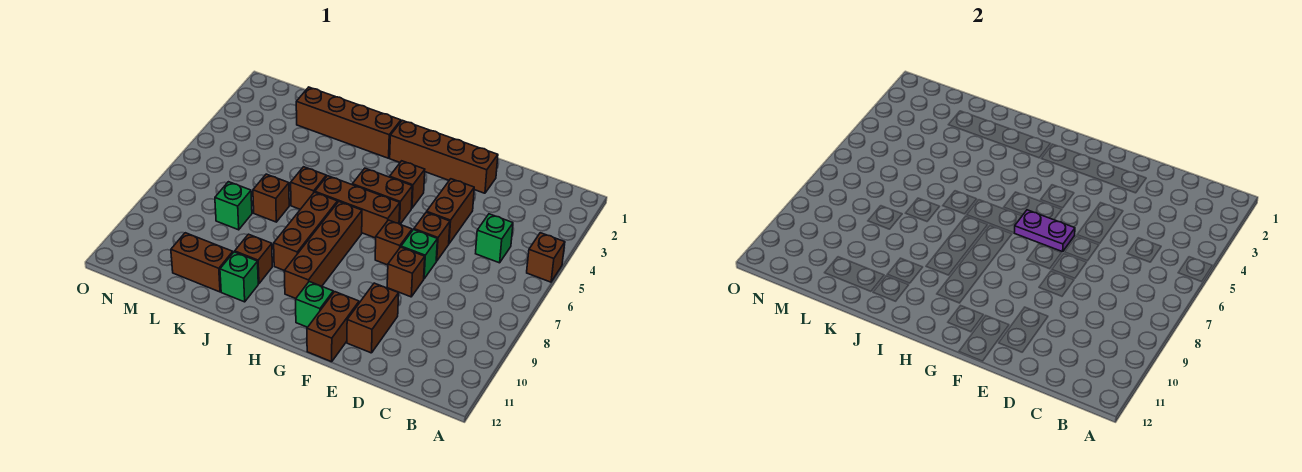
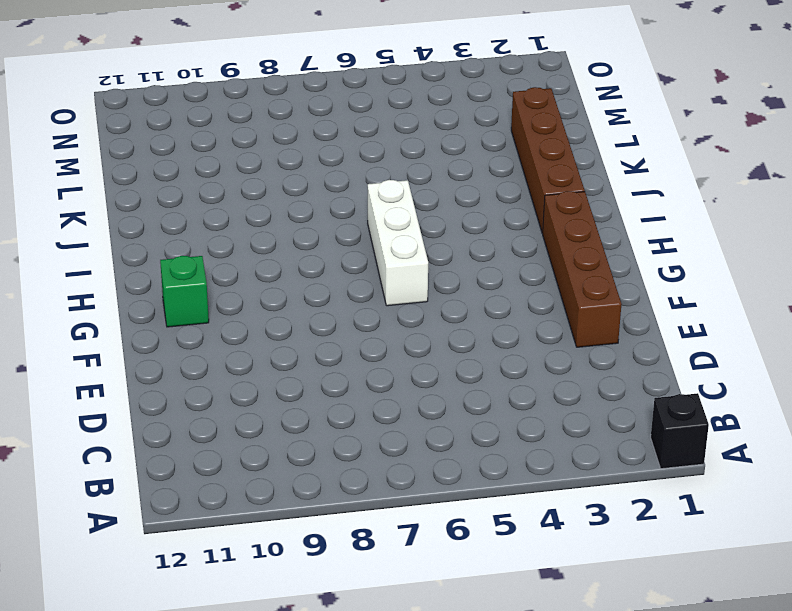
black 1x1 brick [651,393,709,469] -> none
white 1x3 brick [368,180,428,306] -> brown 1x3 brick [315,176,400,238]
none -> brown 1x1 brick [527,233,565,282]
none -> green 1x1 brick [476,214,513,263]
none -> brown 1x2 brick [427,179,474,243]

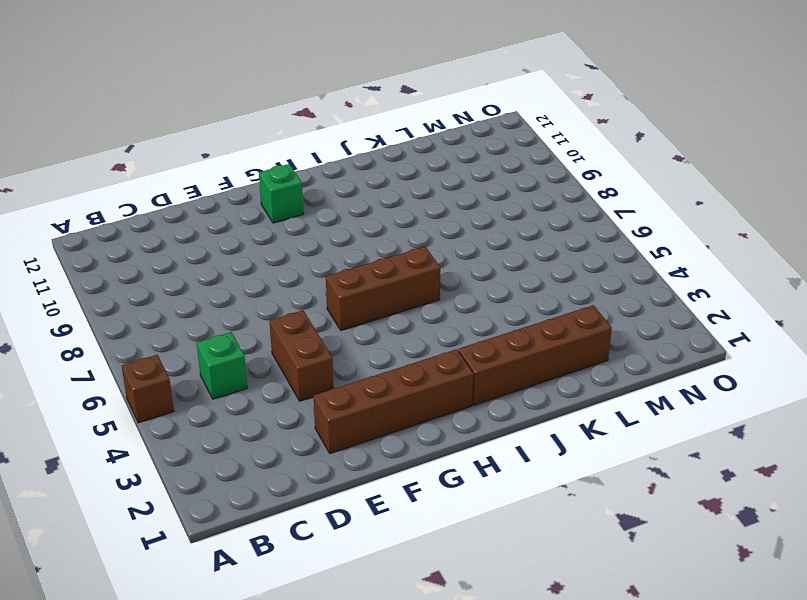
none -> brown 1x1 brick [414,212,450,261]
none -> green 1x1 brick [401,230,437,279]
none -> brown 1x1 brick [387,247,425,297]

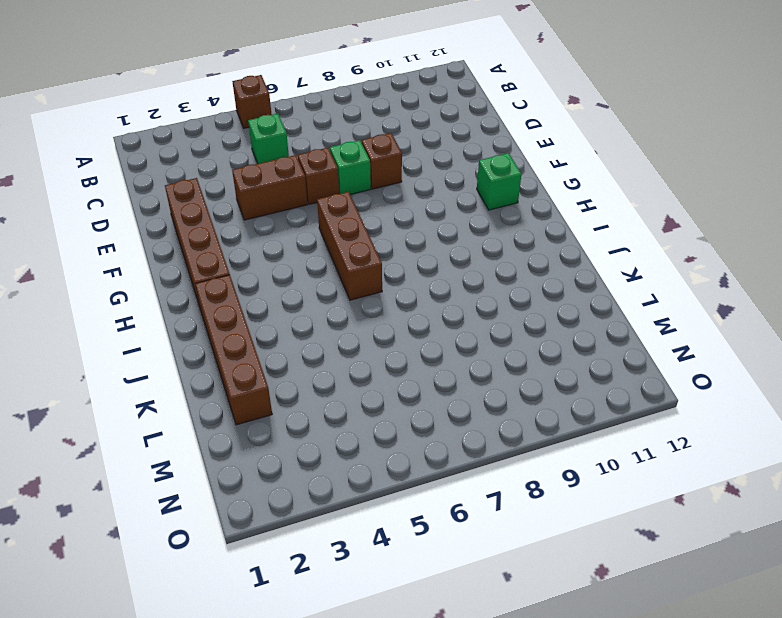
none -> brown 1x2 brick [347,283,399,353]
none -> brown 1x1 brick [375,220,412,265]
none -> brown 1x2 brick [307,292,359,362]

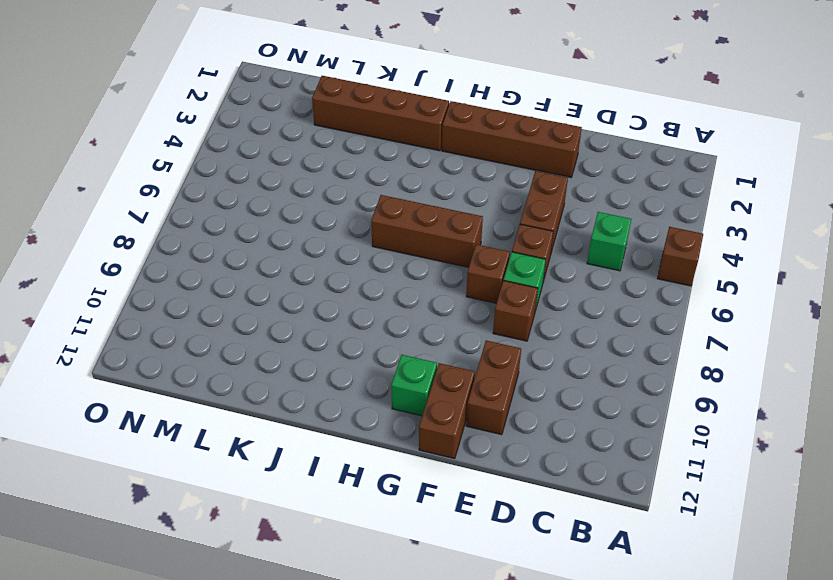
none -> brown 1x1 brick [390,161,425,208]
none -> brown 1x2 brick [352,168,412,224]
none -> brown 1x4 brick [284,202,362,298]

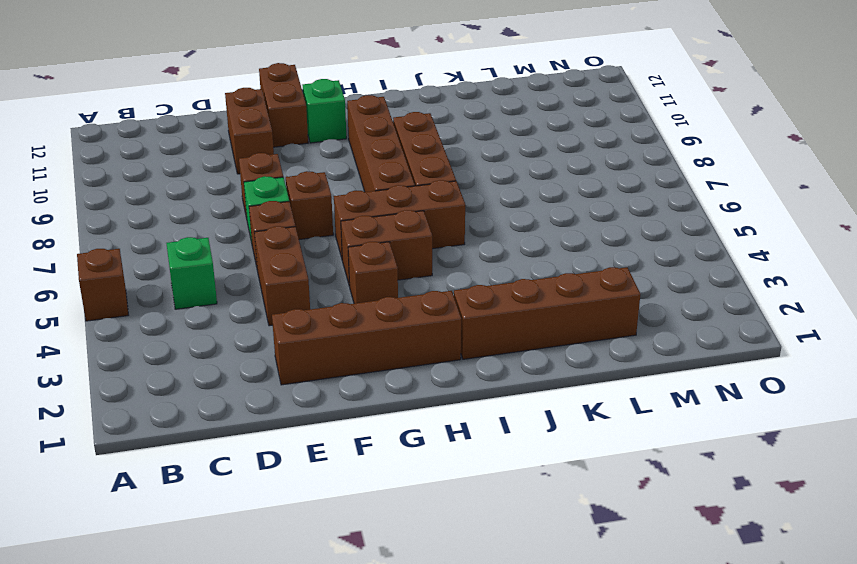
none -> brown 1x1 brick [291,167,326,209]
none -> brown 1x1 brick [235,234,272,284]
none -> green 1x1 brick [220,252,258,302]

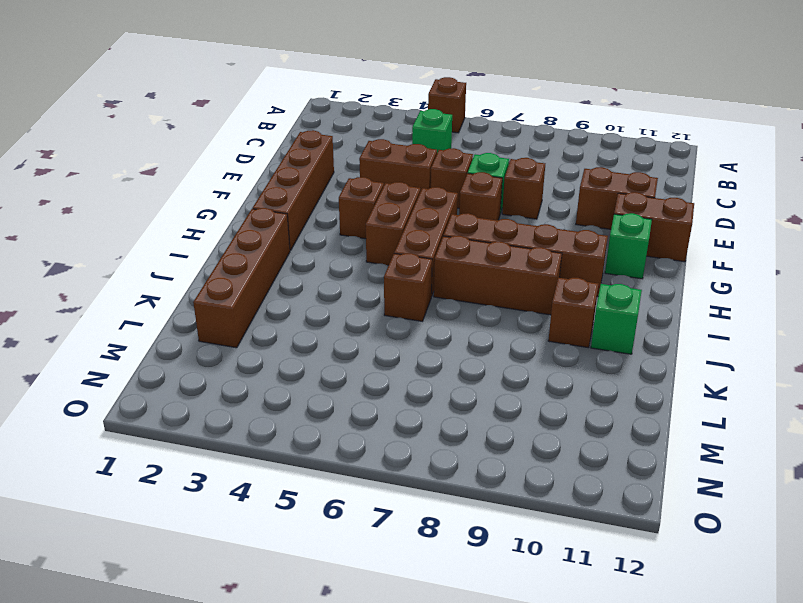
none -> brown 1x1 brick [253,174,289,222]
none -> brown 1x2 brick [171,233,233,292]
none -> green 1x1 brick [215,182,252,230]

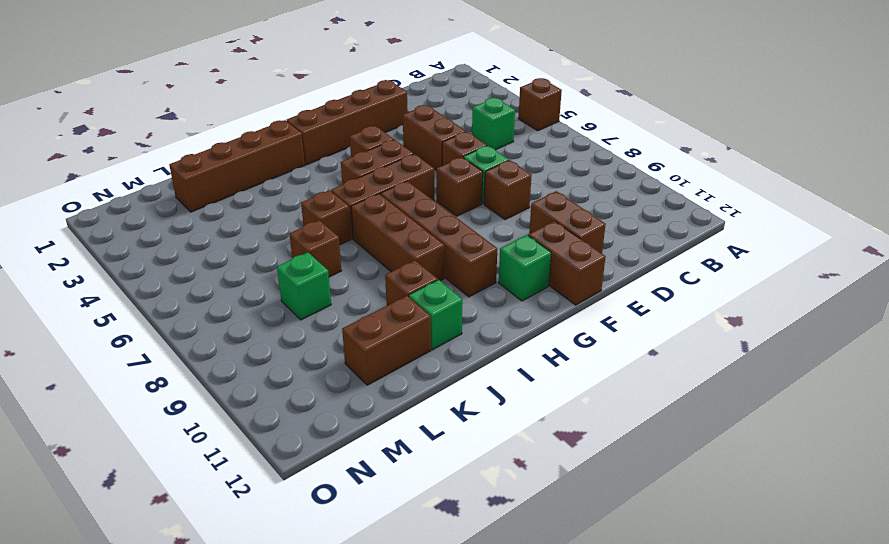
none -> purple 1x2 plate [1015,210,1075,252]

